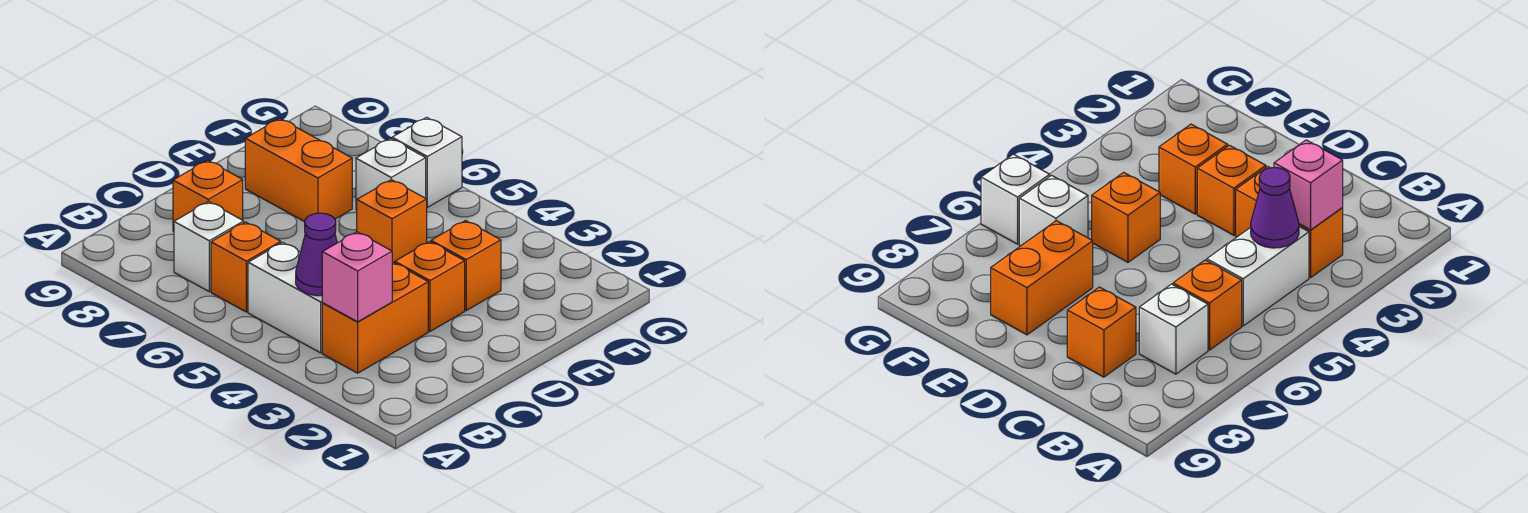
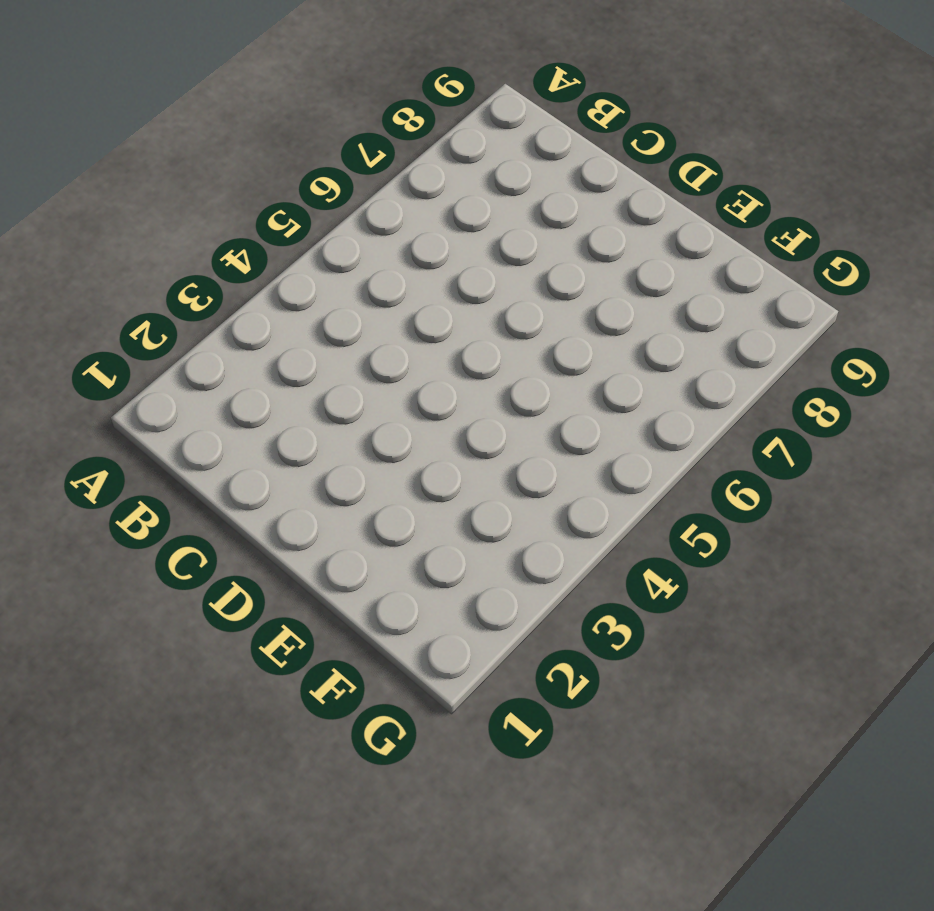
none -> orange 1x2 brick [322,262,428,373]
none -> white 1x2 brick [248,242,322,353]
none -> orange 1x1 brick [211,222,281,312]

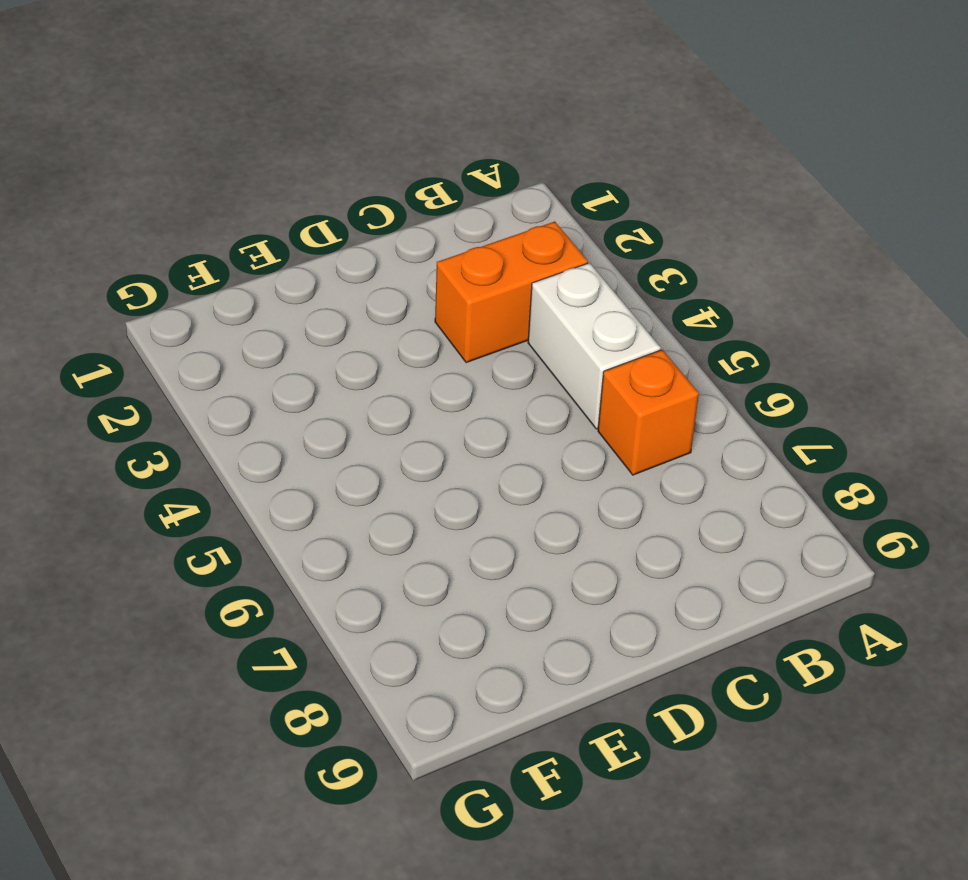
none -> white 1x1 brick [174,202,244,291]
none -> orange 1x1 brick [173,160,243,231]
none -> orange 1x1 brick [395,241,465,331]

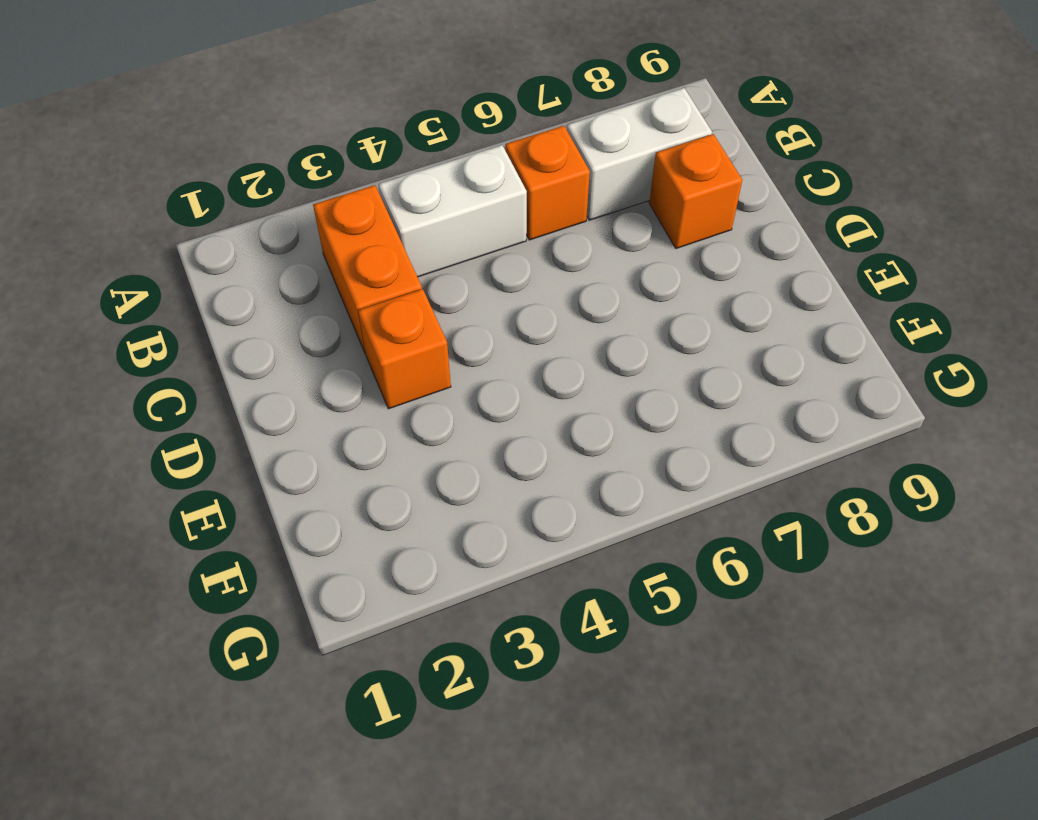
white 1x2 brick [567,88,712,220] -> white 1x1 brick [174,202,244,291]
none -> orange 1x1 brick [431,221,501,310]
none -> orange 1x1 brick [357,180,427,263]
none -> orange 1x2 brick [245,119,352,222]

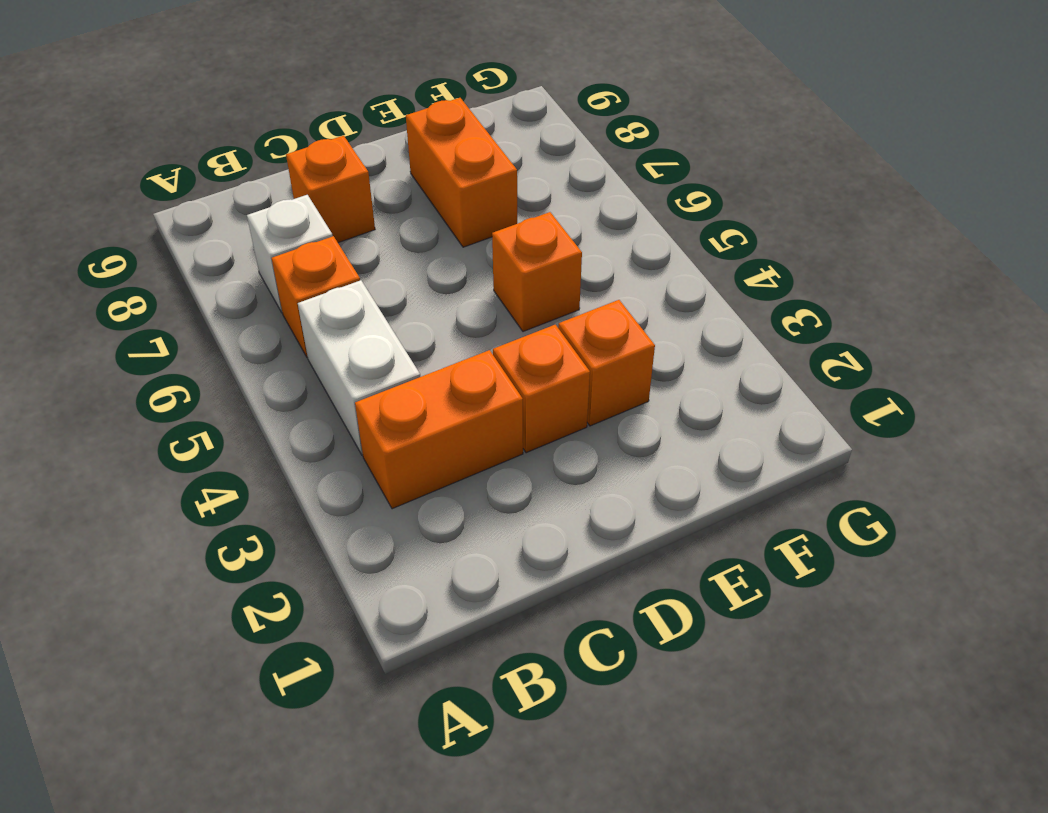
none -> white 1x1 brick [356,138,426,209]
none -> white 1x1 brick [392,117,462,207]
none -> pink 1x1 brick [322,232,392,322]

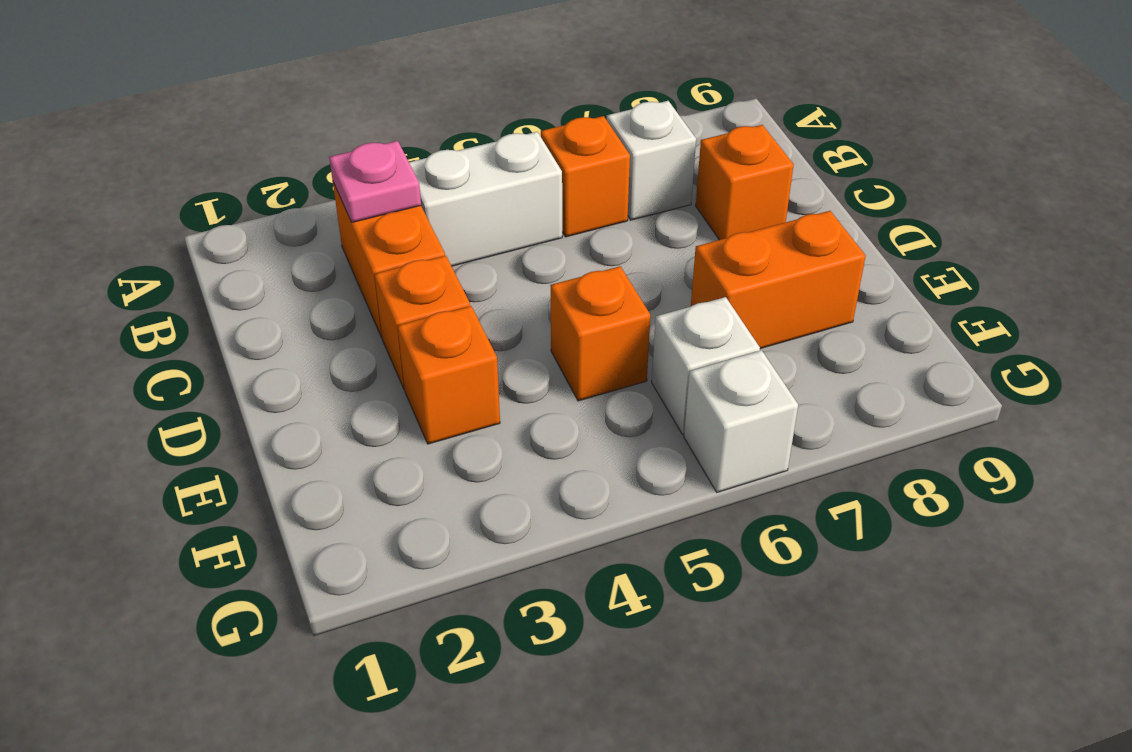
pink 1x1 plate [329,141,421,222] -> pink 1x1 brick [322,232,392,322]
none -> purple 1x1 cone [296,213,337,296]

